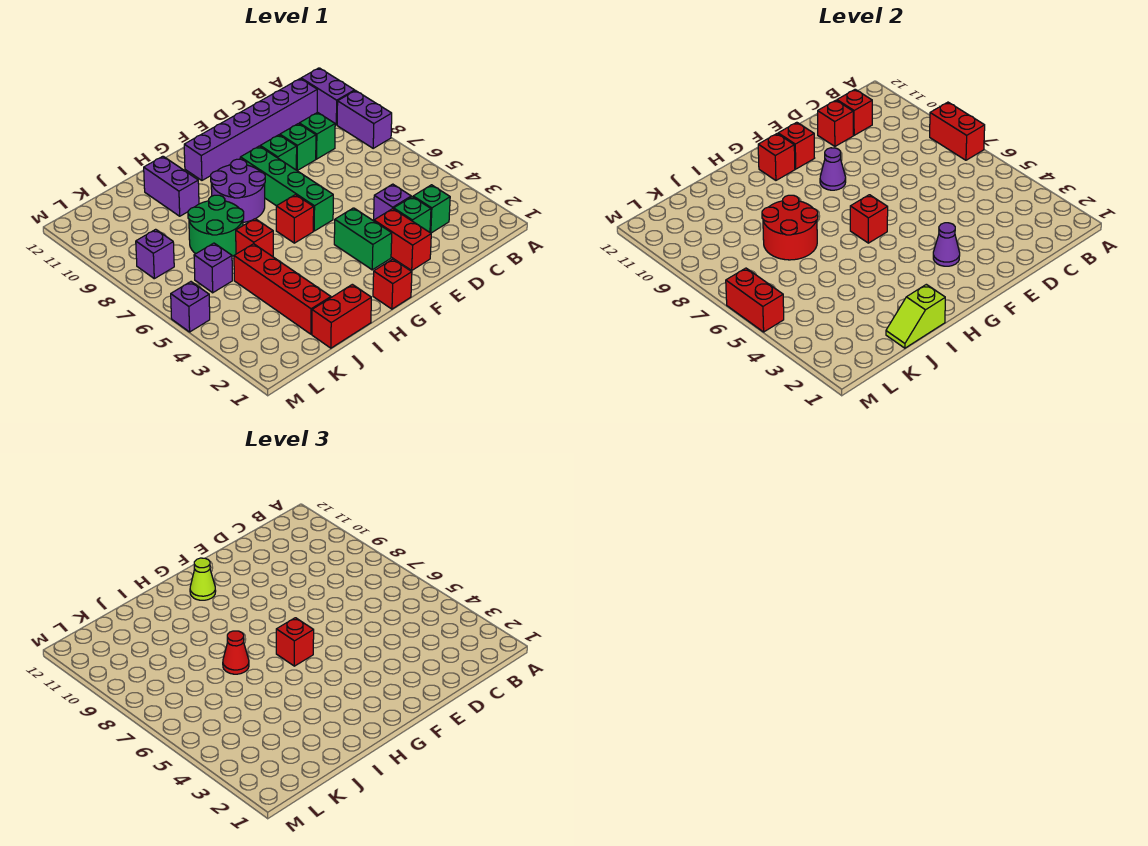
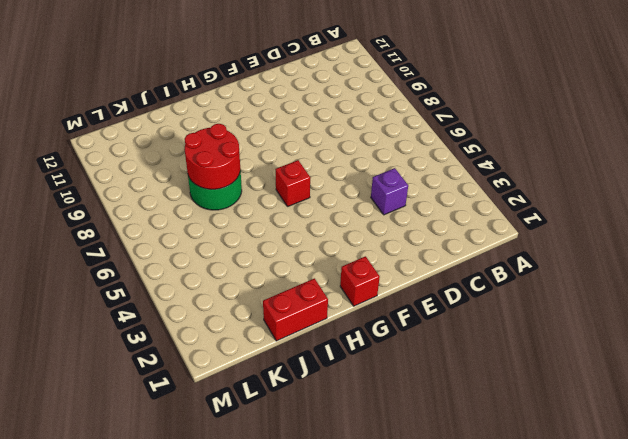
none -> purple 1x2 brick [337,91,392,148]
none -> purple 1x2 brick [301,68,355,125]
none -> purple 1x6 brick [184,79,317,180]
none -> green 1x1 brick [413,185,450,233]

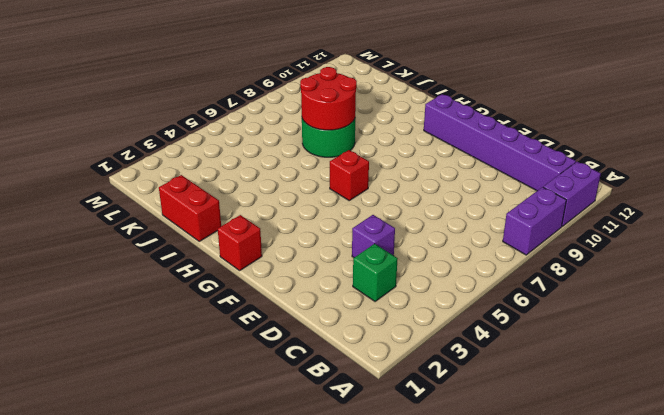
none -> green 1x1 brick [299,112,335,159]
none -> green 1x1 brick [394,197,431,232]
none -> green 1x1 brick [280,124,316,170]
none -> red 1x2 brick [374,209,431,270]

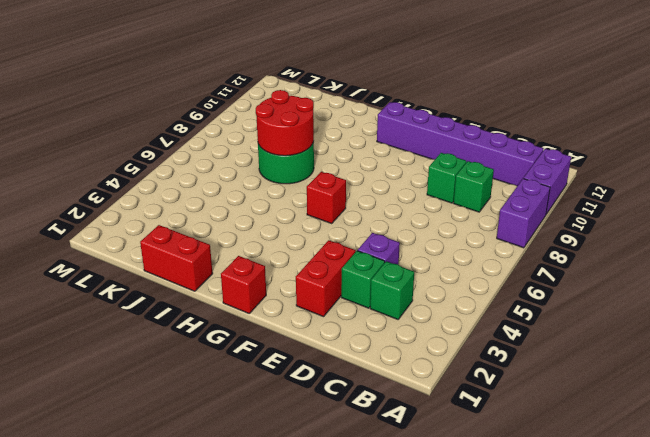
none -> green 1x1 brick [260,135,297,170]
none -> green 1x2 brick [334,208,392,270]
none -> green 1x4 brick [240,146,333,231]
none -> purple 2x2 round brick [211,159,265,222]

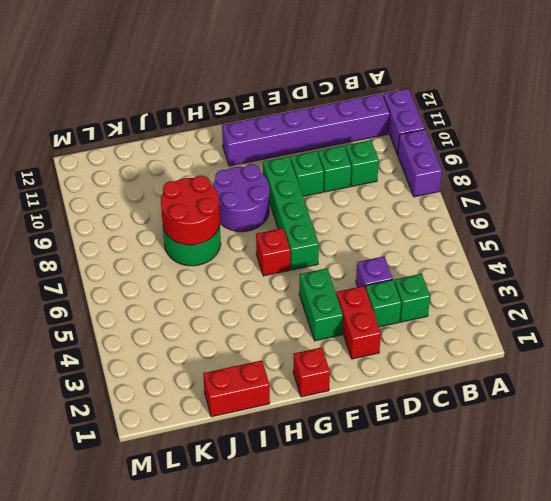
none -> red 1x1 brick [236,219,273,257]
none -> purple 1x2 brick [144,156,199,216]
none -> red 1x4 brick [234,244,331,334]
none -> purple 1x1 brick [194,243,232,293]

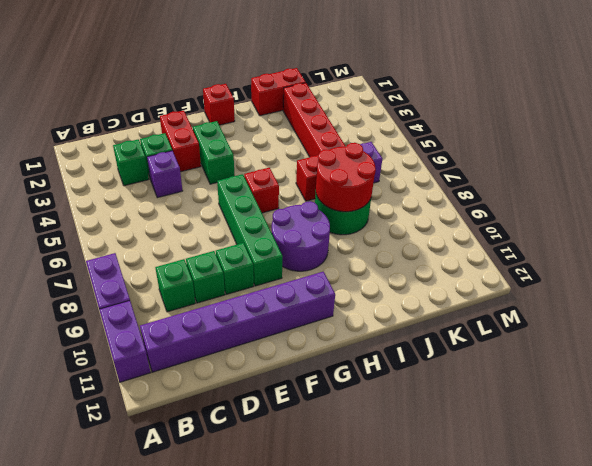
none -> purple 1x2 brick [144,156,199,216]
none -> purple 1x1 brick [136,229,174,279]
none -> purple 1x1 brick [171,282,210,332]
none -> red 1x2 brick [930,102,985,160]

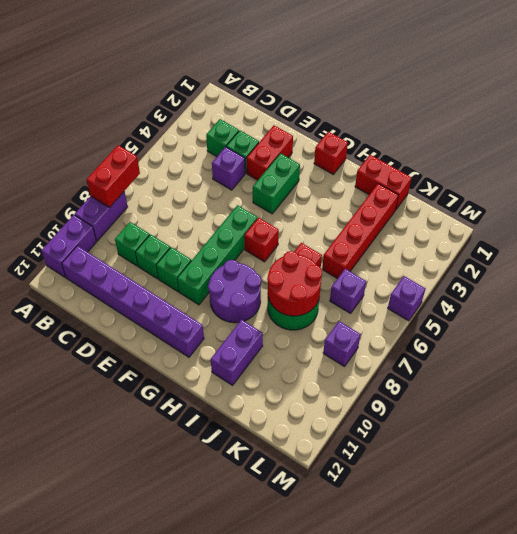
none -> red 1x1 brick [837,89,872,135]
none -> red 1x1 brick [818,100,853,146]
none -> purple 1x1 cone [933,223,960,266]
none -> purple 1x1 cone [820,148,846,190]

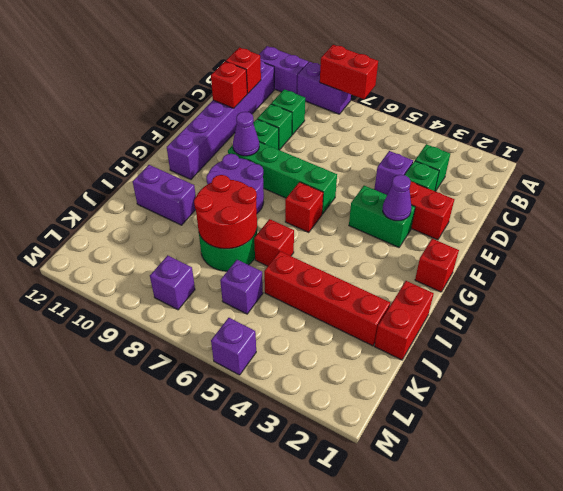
none -> red 1x1 brick [778,122,814,169]
none -> red 1x1 brick [850,195,888,243]
none -> red 1x1 brick [758,134,795,180]
none -> lime 1x2 slope [886,284,945,348]

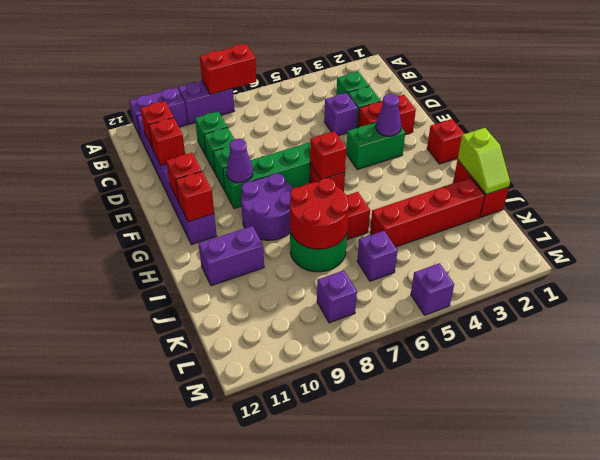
none -> red 1x2 brick [726,268,784,332]
none -> red 1x1 brick [276,618,314,666]
none -> lime 1x1 cone [190,558,216,600]
none -> red 1x1 cone [223,631,249,674]

